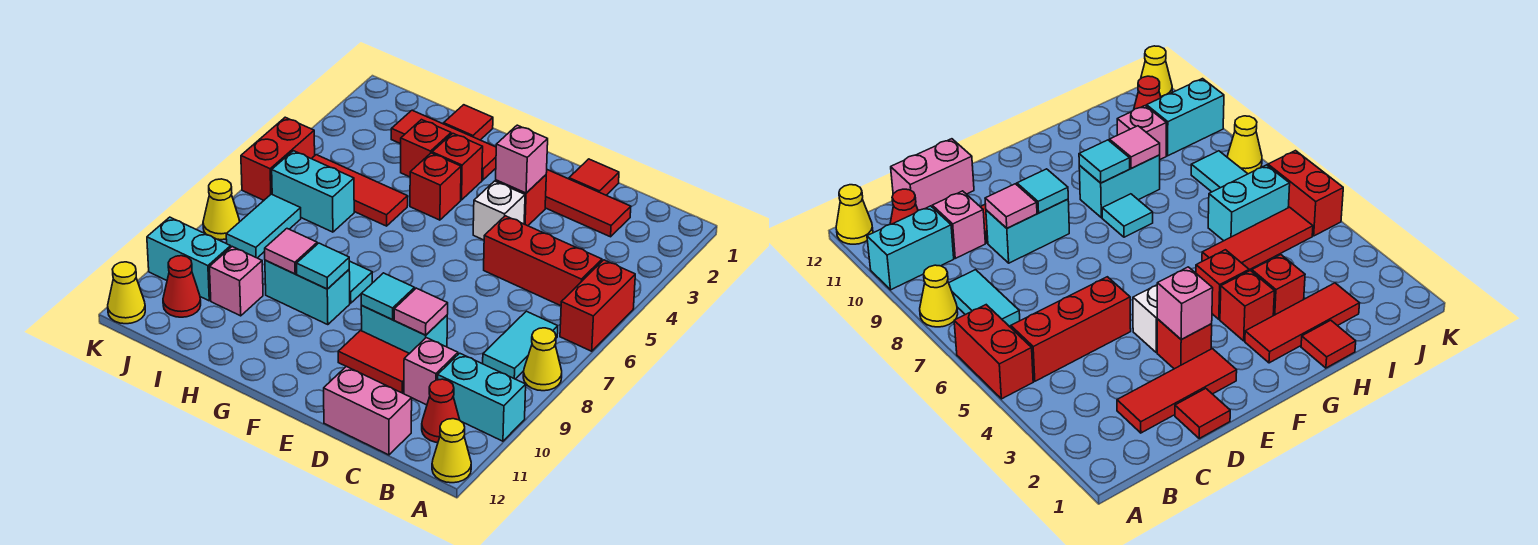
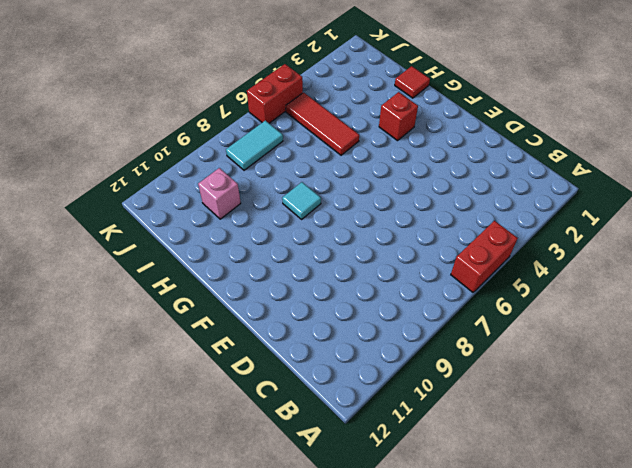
none -> yellow 1x1 cone [523,328,562,391]
none -> cyan 1x2 brick [438,353,526,441]
none -> yellow 1x1 cone [432,419,471,483]
none -> red 1x3 brick [484,216,602,306]

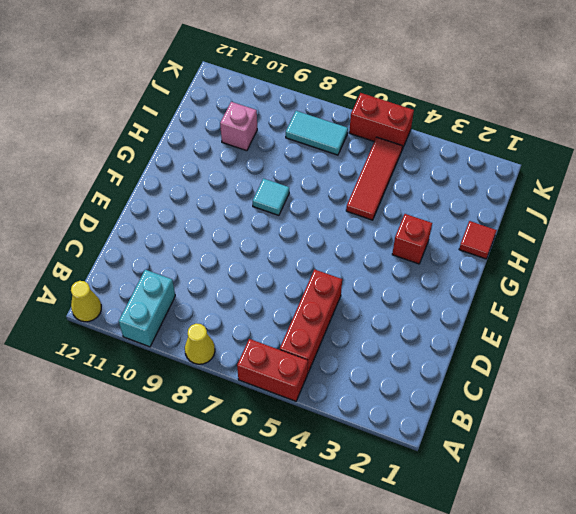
none -> cyan 1x2 tile [483,311,558,379]
none -> red 1x1 cone [422,379,460,443]
none -> red 1x3 tile [545,170,631,237]
none -> pink 1x1 brick [404,338,458,405]

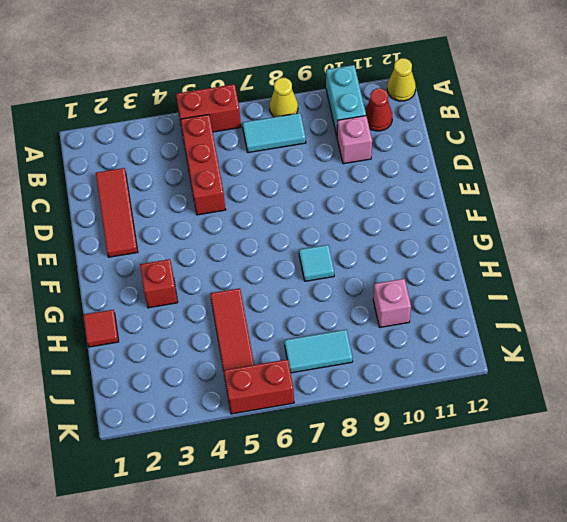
none -> pink 1x2 brick [324,366,412,455]
none -> red 1x1 tile [569,159,619,195]
none -> cyan 1x2 brick [361,306,447,354]
none -> red 1x2 tile [338,331,409,393]

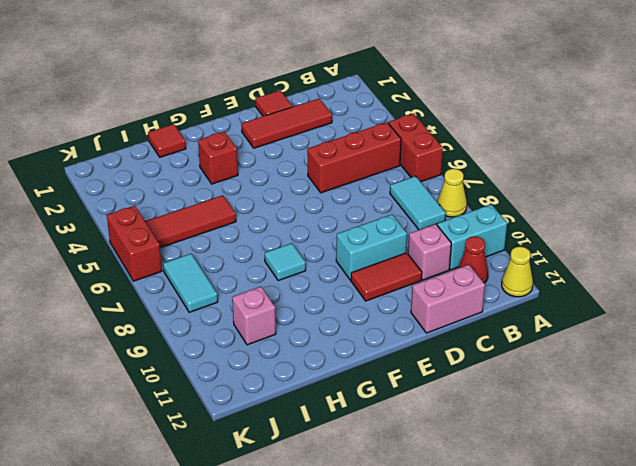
none -> red 1x1 brick [496,175,546,226]
none -> white 1x1 brick [473,181,525,240]
none -> red 1x3 tile [391,110,496,180]
none -> red 1x1 brick [410,153,461,220]

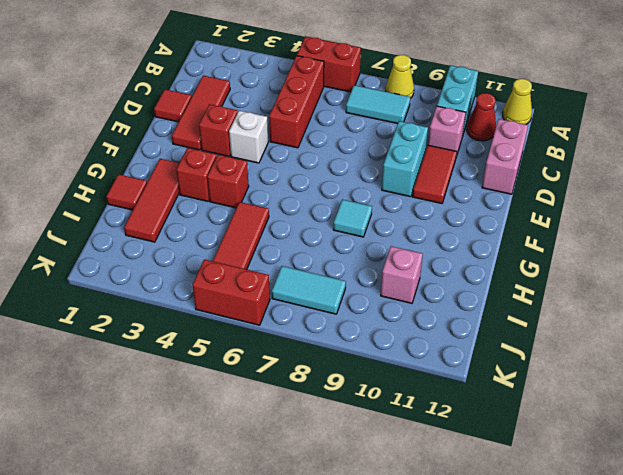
none -> cyan 1x2 brick [265,260,350,325]
none -> red 1x1 brick [401,120,451,177]
none -> cyan 1x2 brick [272,151,354,232]
none -> cyan 1x2 brick [147,217,231,301]

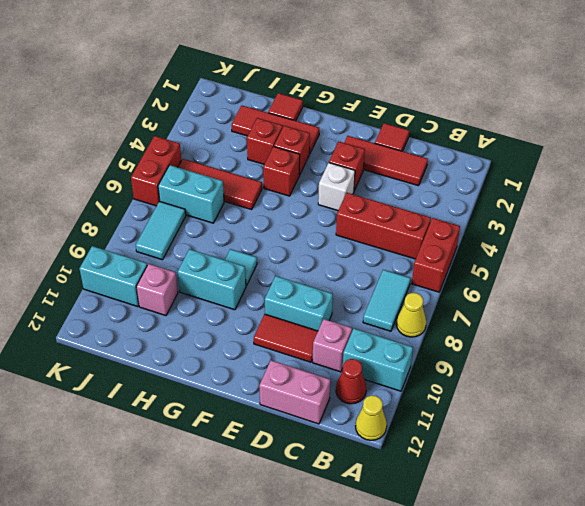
none -> red 1x1 cone [163,256,201,317]
none -> yellow 1x1 cone [203,179,240,240]
none -> yellow 1x1 cone [108,262,145,324]
none -> pink 1x1 tile [394,288,448,335]

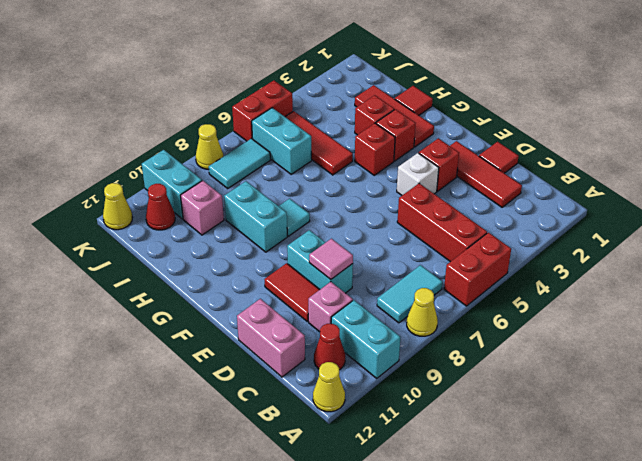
none -> pink 1x1 brick [496,125,548,193]
none -> cyan 1x1 tile [361,273,415,320]
none -> cyan 1x1 tile [297,243,349,289]
none -> pink 1x1 tile [265,229,317,274]

